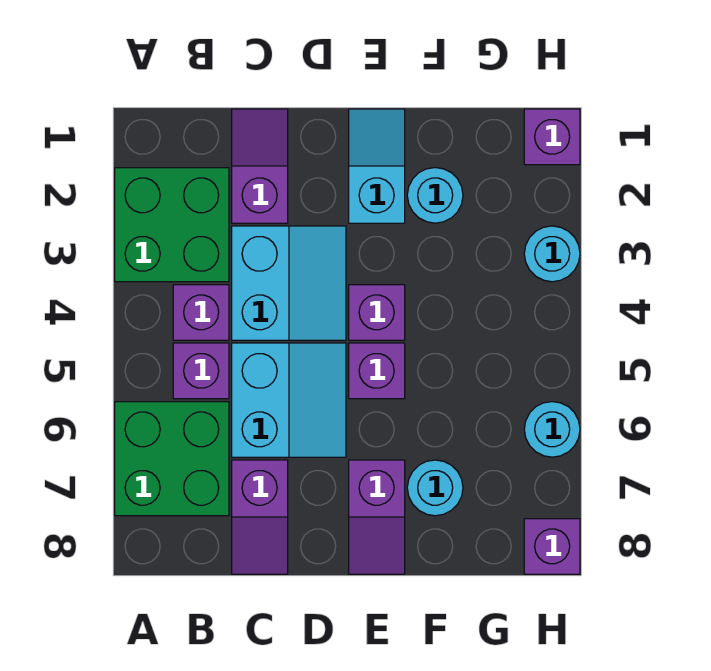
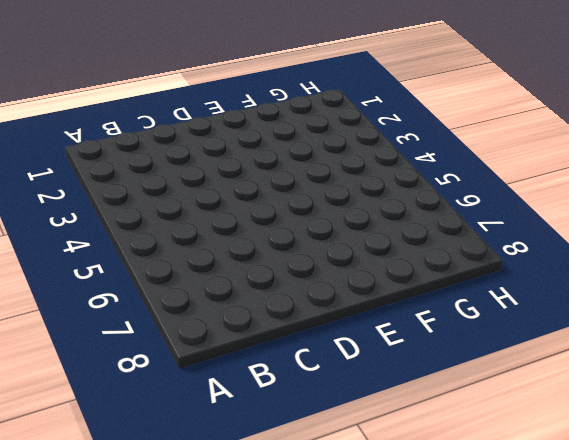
none -> green 2x2 brick [115,168,229,282]
none -> green 2x2 brick [115,402,229,516]
none -> purple 1x1 brick [173,285,229,340]

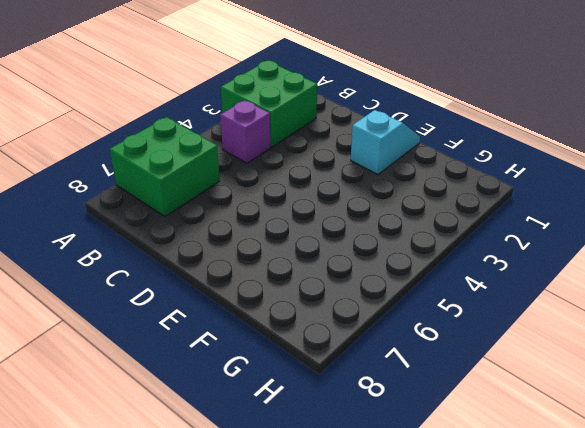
none -> purple 1x1 brick [173,343,229,399]
none -> purple 1x2 slope [232,109,288,223]
none -> cyan 2x2 slope [232,226,346,340]

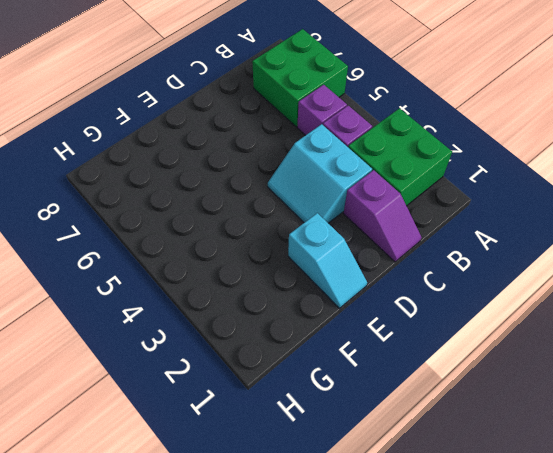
none -> cyan 2x2 slope [232,343,346,457]
none -> purple 1x2 slope [232,460,288,574]
none -> purple 1x1 brick [349,285,405,340]

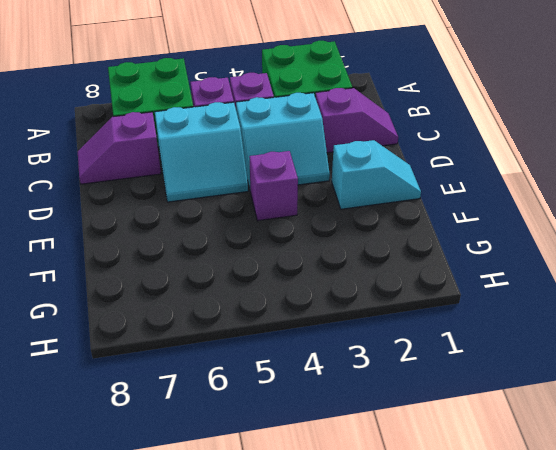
none -> purple 1x1 brick [349,343,405,399]
none -> purple 1x2 slope [349,460,405,574]
none -> cyan 1x1 round brick [407,168,463,223]

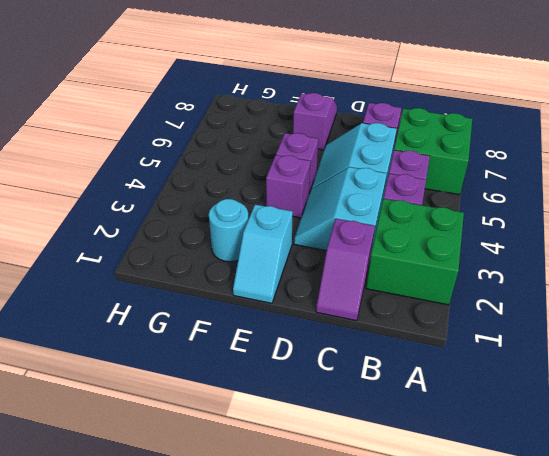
none -> cyan 1x1 round brick [407,460,463,516]
none -> purple 1x1 brick [524,109,580,165]
none -> cyan 1x1 round brick [524,226,580,282]

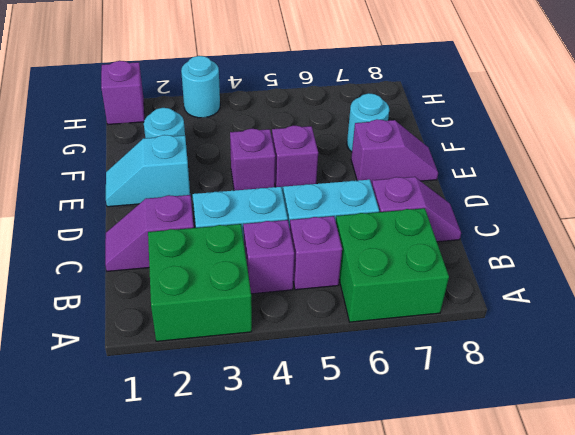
none -> cyan 1x1 round brick [524,402,580,457]
none -> purple 1x1 brick [524,519,580,574]

